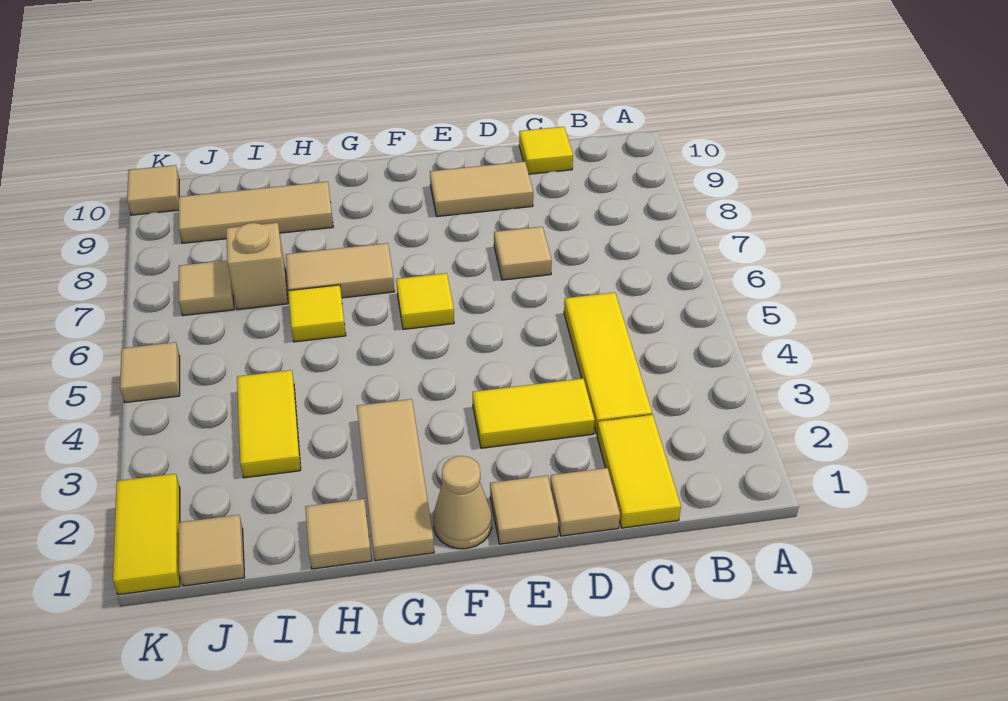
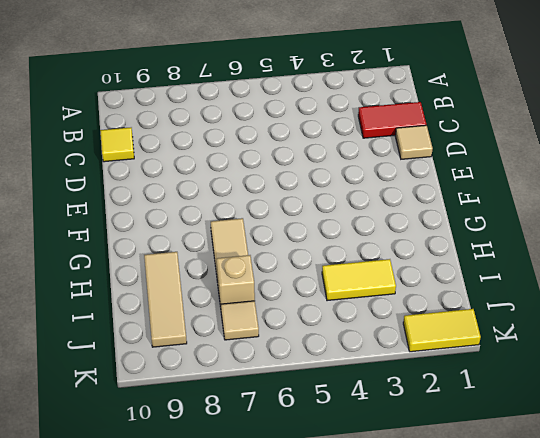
red 1x2 tile [358,102,426,138] -> yellow 1x2 tile [597,415,681,528]
none -> yellow 1x3 tile [564,292,652,434]
none -> yellow 1x2 tile [473,379,595,448]
none -> tan 1x1 tile [494,227,552,280]

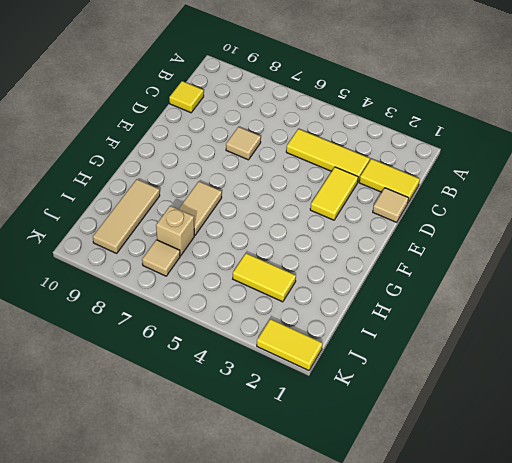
none -> tan 1x2 tile [430,162,533,217]
none -> tan 1x1 tile [490,476,558,544]
none -> tan 1x1 cone [433,456,492,549]

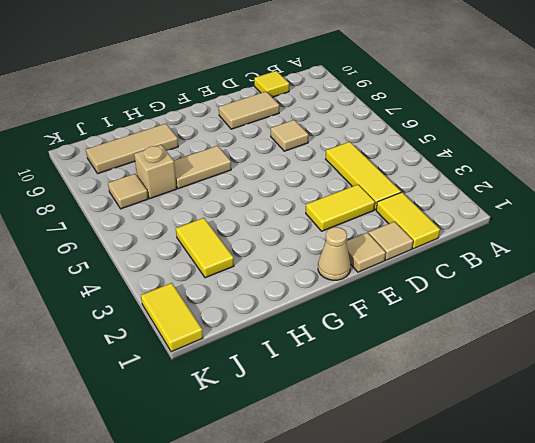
none -> yellow 1x1 tile [396,273,454,329]
none -> tan 1x3 tile [357,399,434,561]
none -> tan 1x1 tile [305,499,372,569]

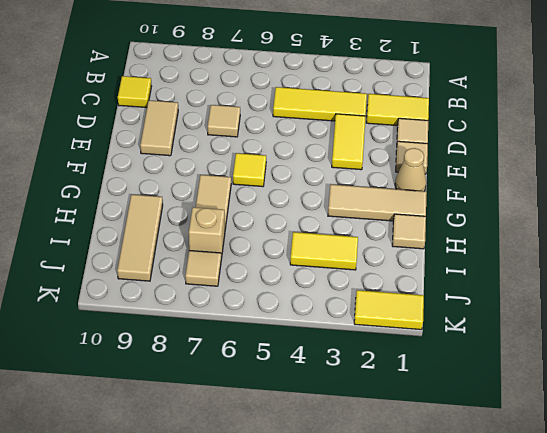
none -> yellow 1x1 tile [288,285,346,342]
none -> tan 1x1 tile [179,515,245,586]
none -> tan 1x1 tile [120,342,180,403]

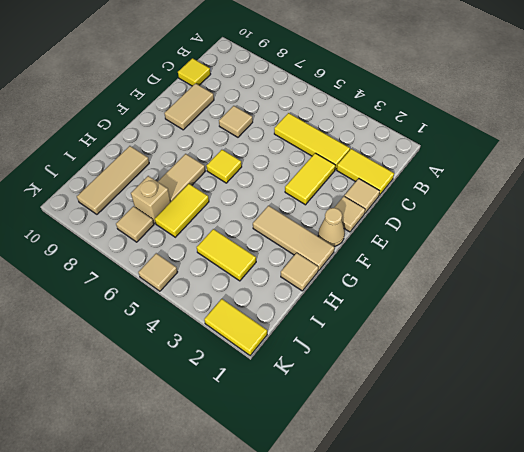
yellow 1x2 tile [155,184,209,237] -> yellow 1x1 tile [288,285,346,342]
none -> tan 1x1 tile [179,515,245,586]
none -> tan 1x1 tile [127,165,179,215]

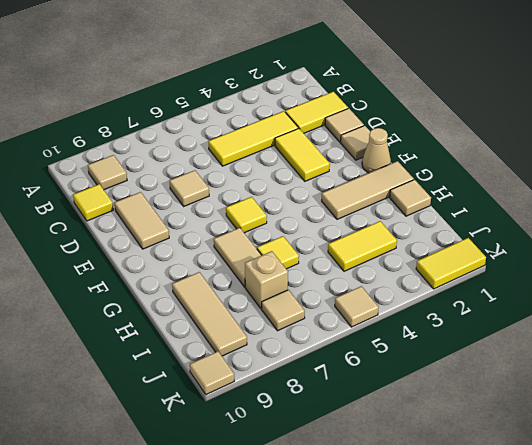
tan 1x1 tile [88,155,127,190] -> tan 1x1 tile moved to [179,515,245,586]

